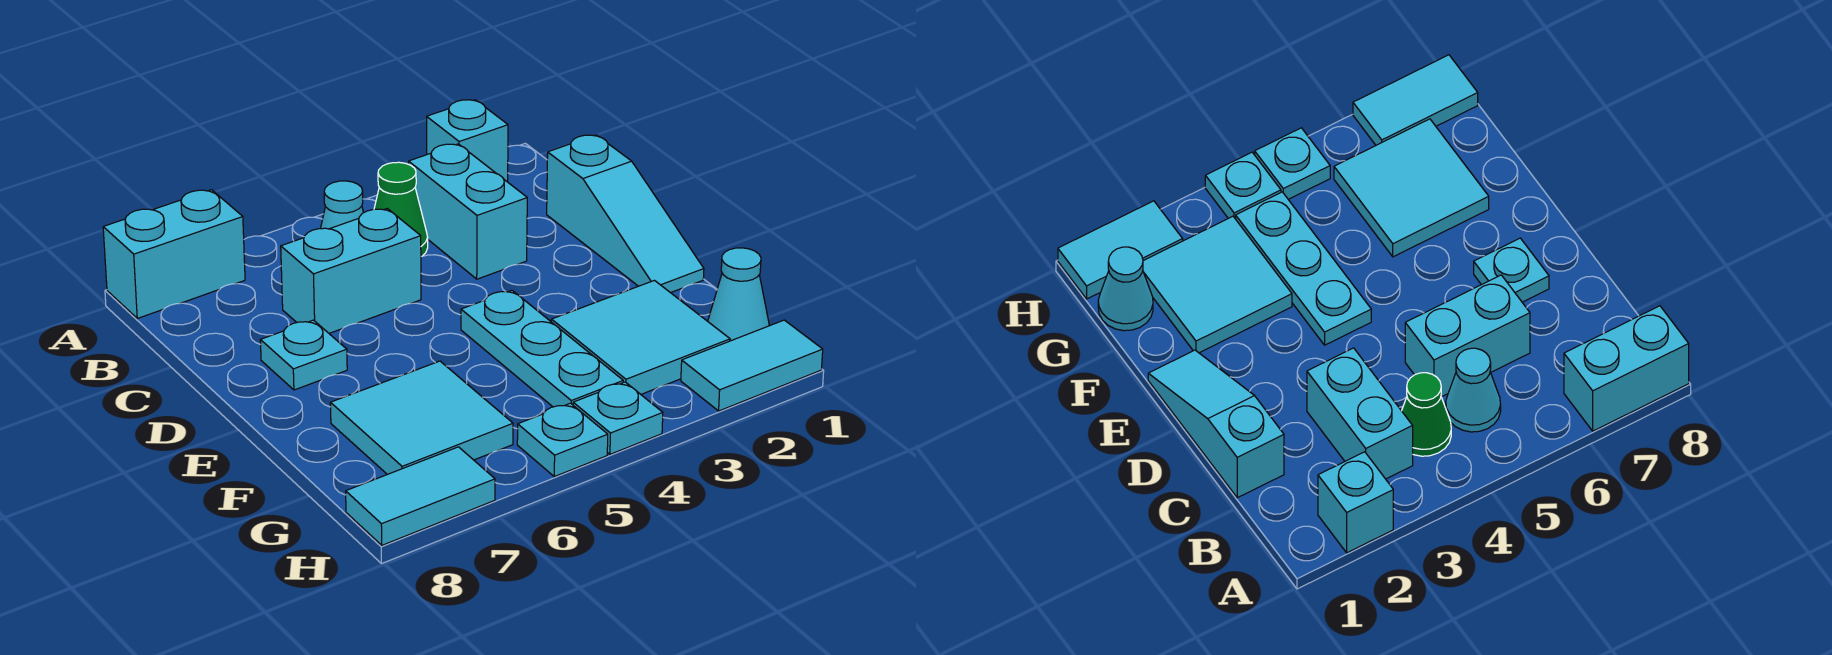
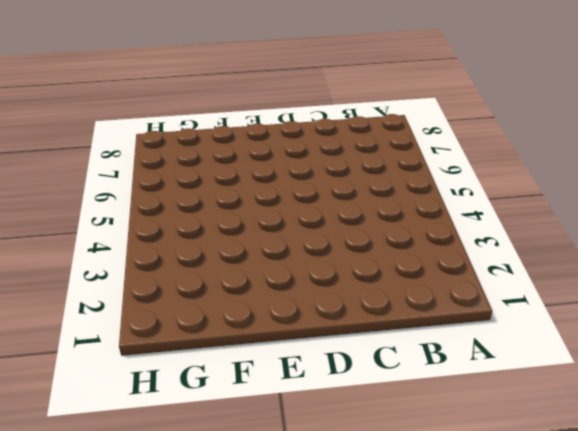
none -> cyan 1x1 brick [427,100,508,182]
none -> cyan 1x2 brick [103,190,245,318]
none -> cyan 1x2 brick [409,144,527,279]

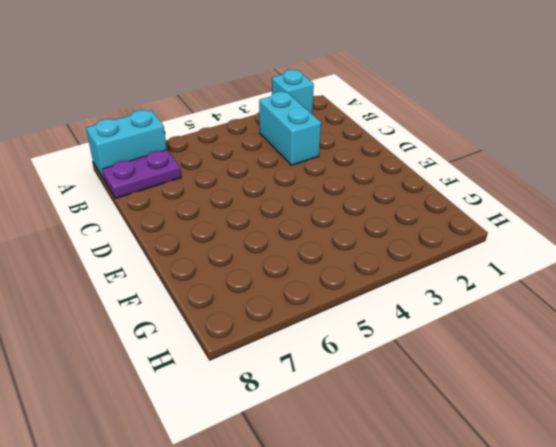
purple 1x2 plate [102,150,181,198] -> none
none -> green 1x1 cone [374,162,428,257]
none -> cyan 1x1 cone [320,181,364,229]
none -> cyan 1x3 slope [547,135,704,293]

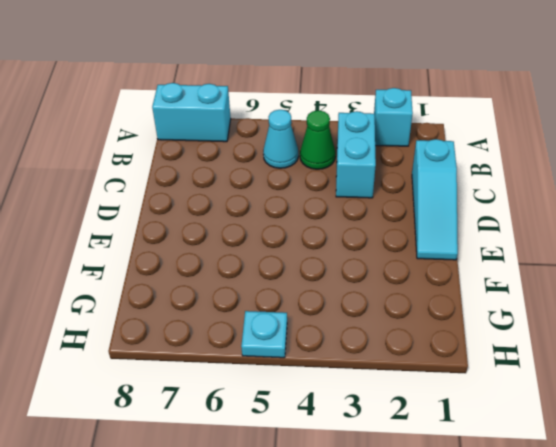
none -> cyan 1x2 brick [281,208,421,333]
none -> cyan 1x1 plate [260,320,347,390]
none -> cyan 1x3 plate [461,290,623,407]

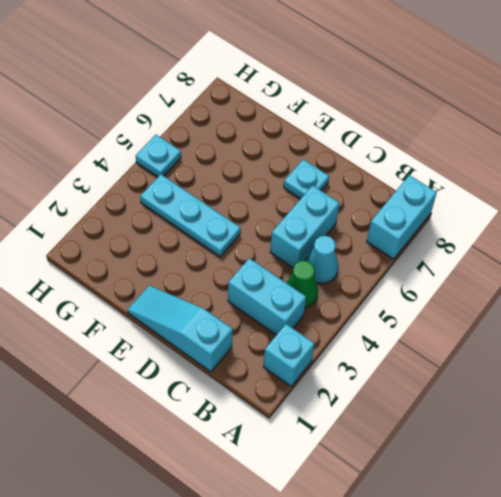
none -> cyan 2x2 tile [551,280,730,394]
none -> cyan 2x2 tile [330,361,513,474]
none -> cyan 1x1 cone [708,248,769,341]

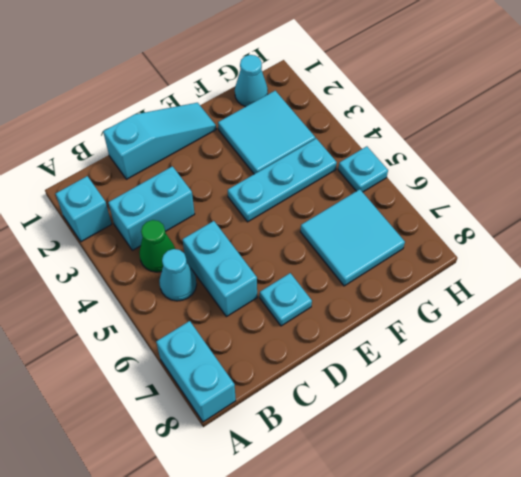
none -> cyan 1x2 tile [681,320,823,411]
none -> cyan 1x1 plate [573,382,663,454]
none -> cyan 1x2 tile [346,447,495,545]

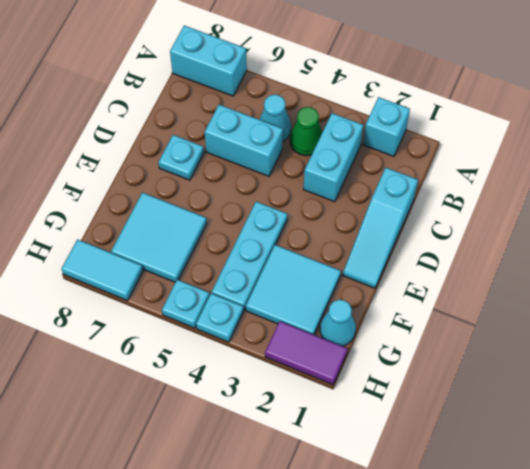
purple 1x2 tile [265,321,347,385] -> cyan 1x2 tile [681,320,823,411]

